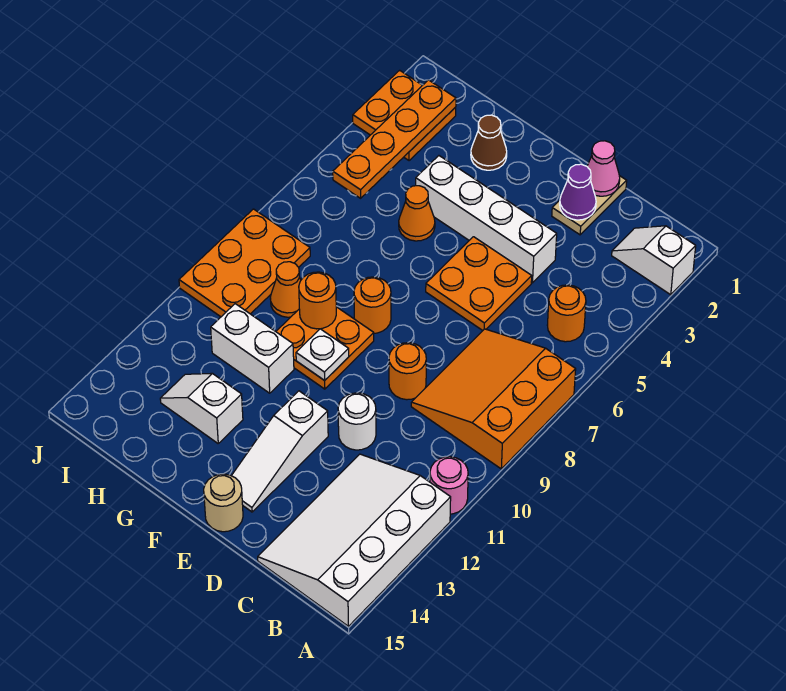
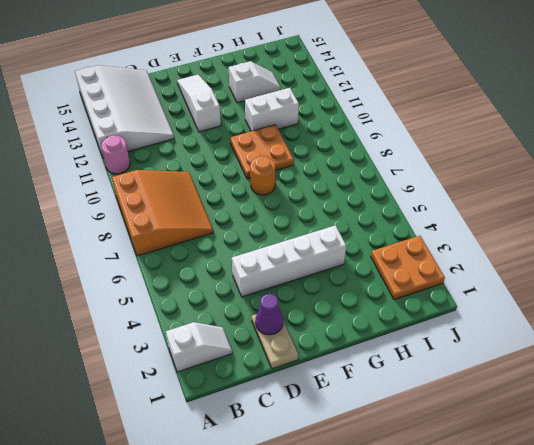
none -> orange 1x1 round brick [547,285,586,342]
none -> orange 2x2 plate [426,237,532,330]
none -> orange 1x1 round brick [389,343,426,400]

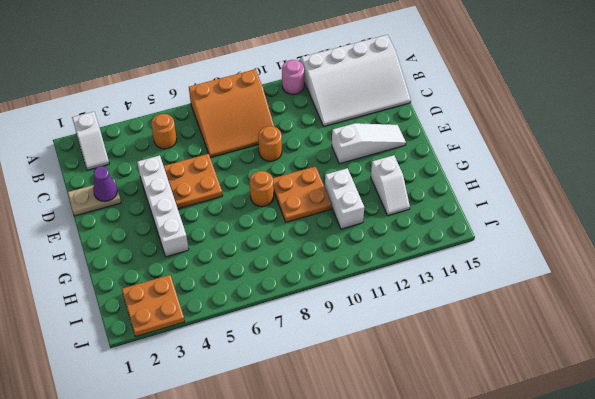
none -> white 1x1 round brick [338,393,376,450]
none -> tan 1x1 round brick [204,474,243,532]
none -> brown 1x1 cone [471,115,507,170]

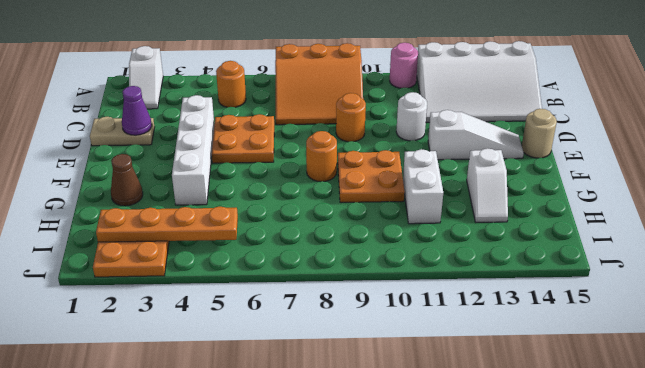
none -> orange 1x1 cone [399,186,435,241]
none -> orange 1x1 cone [270,262,301,317]
none -> orange 2x3 plate [179,209,310,317]

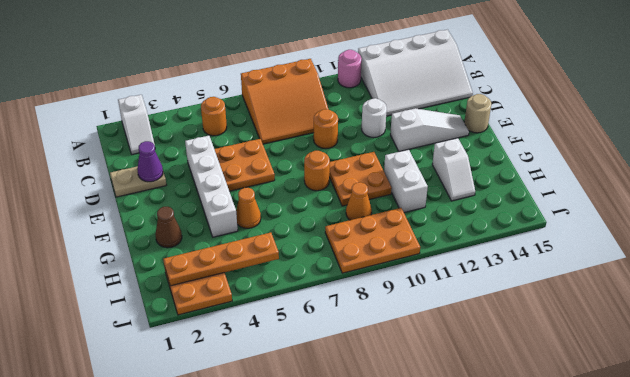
none -> pink 1x1 cone [587,141,620,196]
none -> white 1x1 plate [296,329,349,381]
none -> orange 1x1 round brick [299,272,336,329]

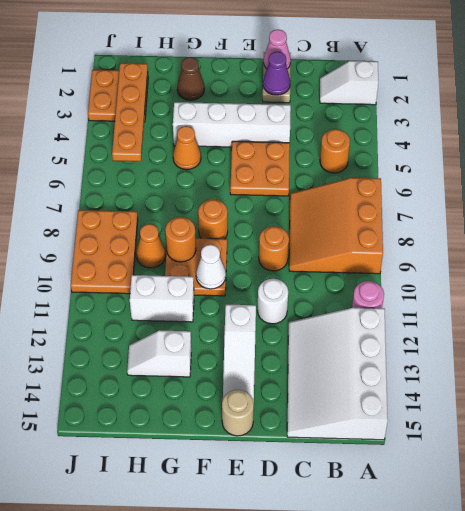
white 1x1 cone [196,245,226,289] -> white 1x1 plate [296,329,349,381]

